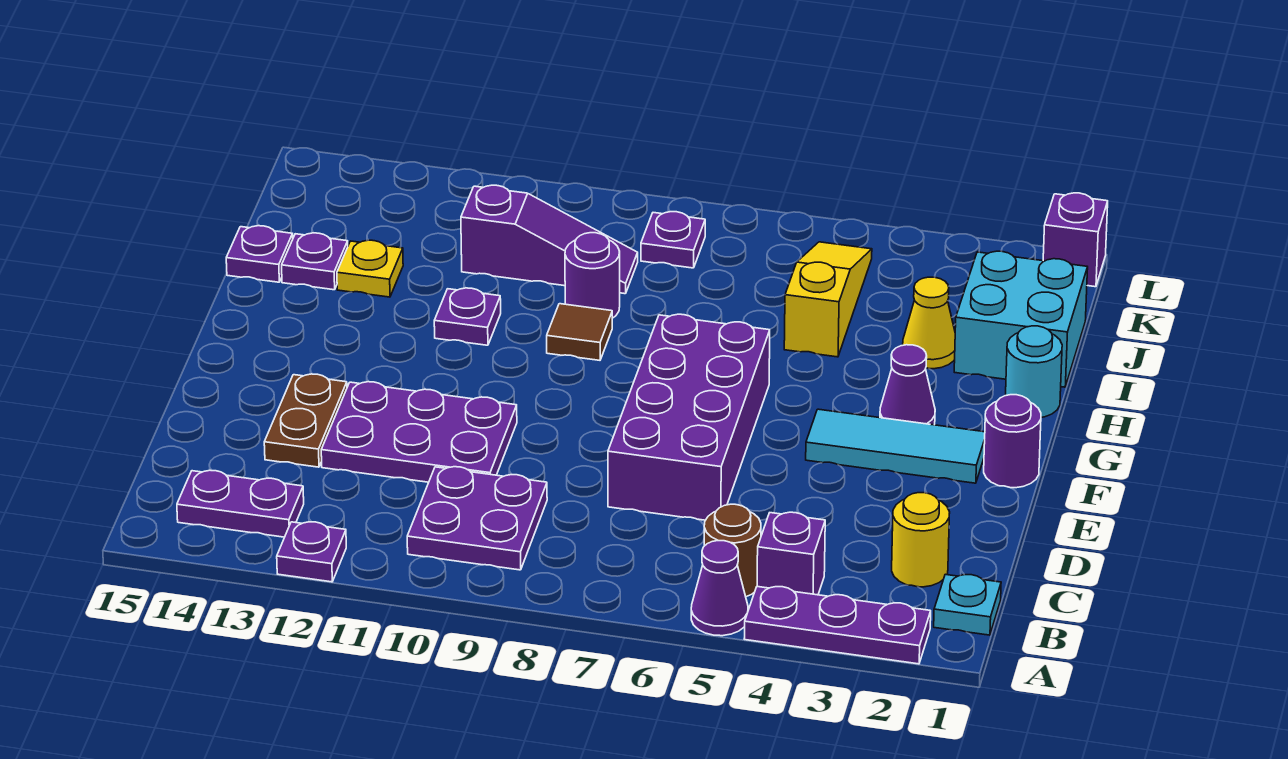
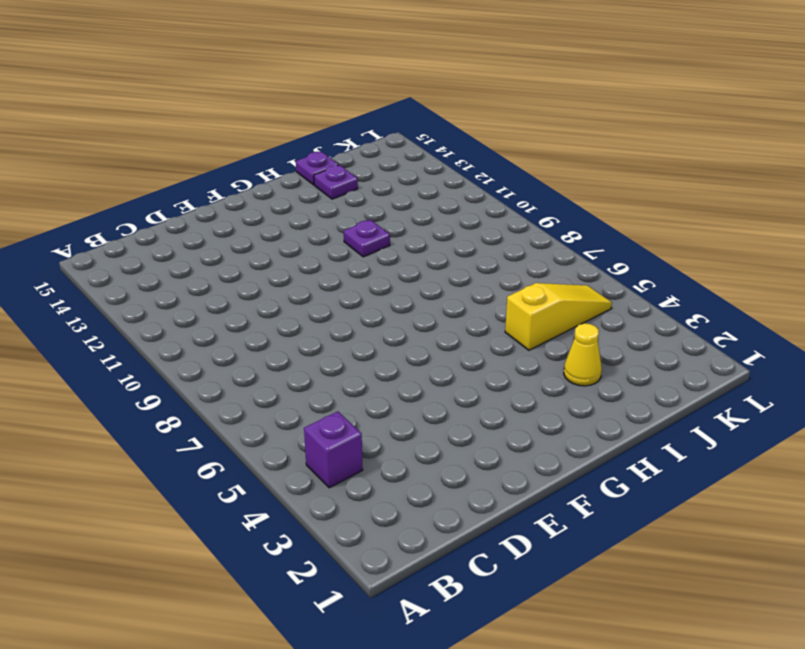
none -> purple 1x3 plate [744,587,931,664]
none -> purple 1x1 cone [691,541,748,636]
none -> purple 1x1 plate [277,522,346,582]

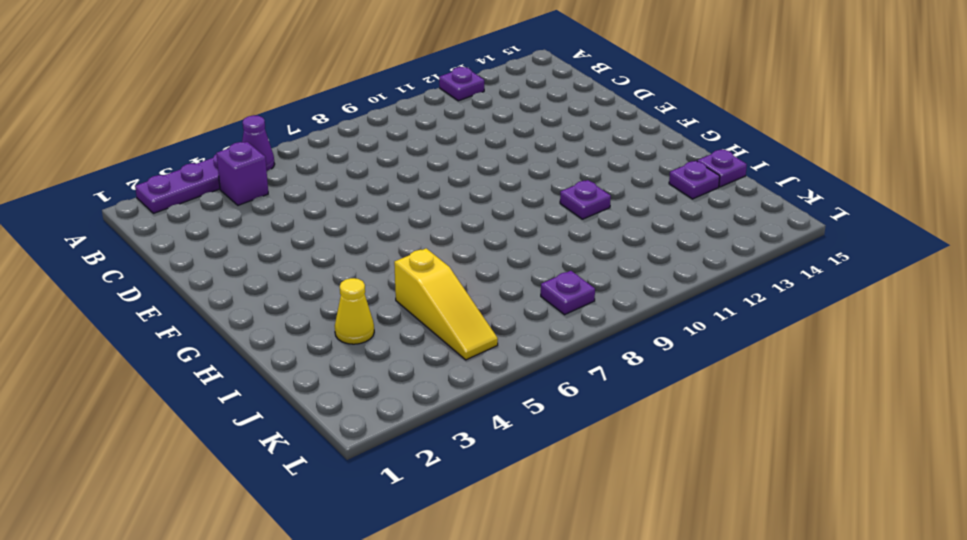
none -> cyan 1x1 plate [934,574,1001,635]
none -> brown 1x1 round brick [704,504,761,597]
none -> purple 2x2 plate [407,467,547,570]

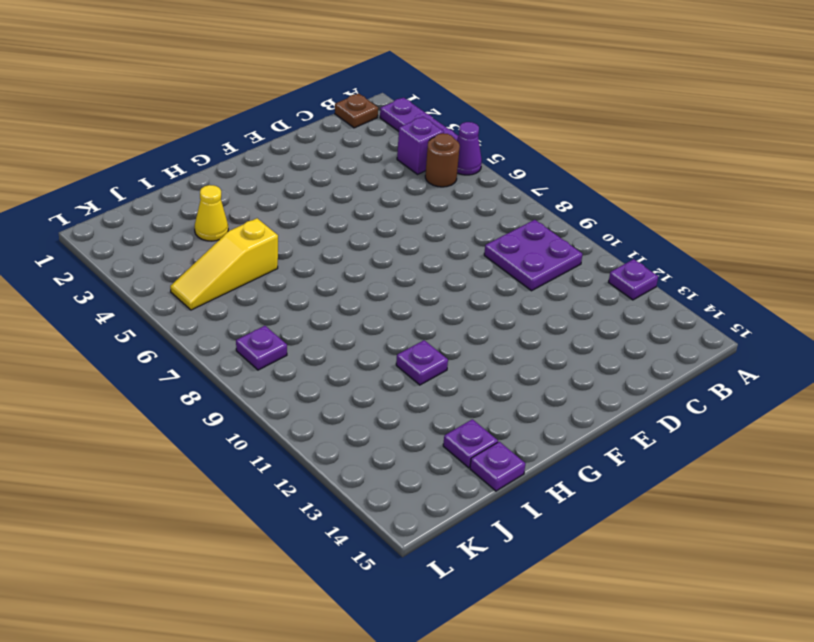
brown 1x1 plate [335,94,378,128] -> cyan 1x1 plate [934,574,1001,635]
none -> purple 1x2 plate [177,470,304,537]
none -> yellow 1x1 round brick [892,493,950,587]
none -> purple 2x4 brick [608,314,770,520]

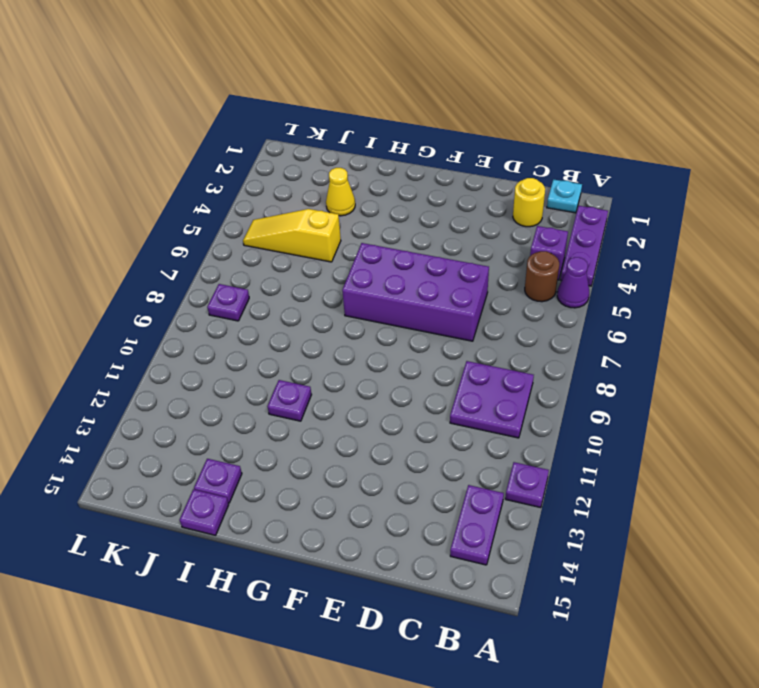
none -> purple 2x3 plate [321,382,517,482]
none -> brown 1x2 plate [264,374,347,467]
none -> purple 1x1 round brick [984,395,1041,488]

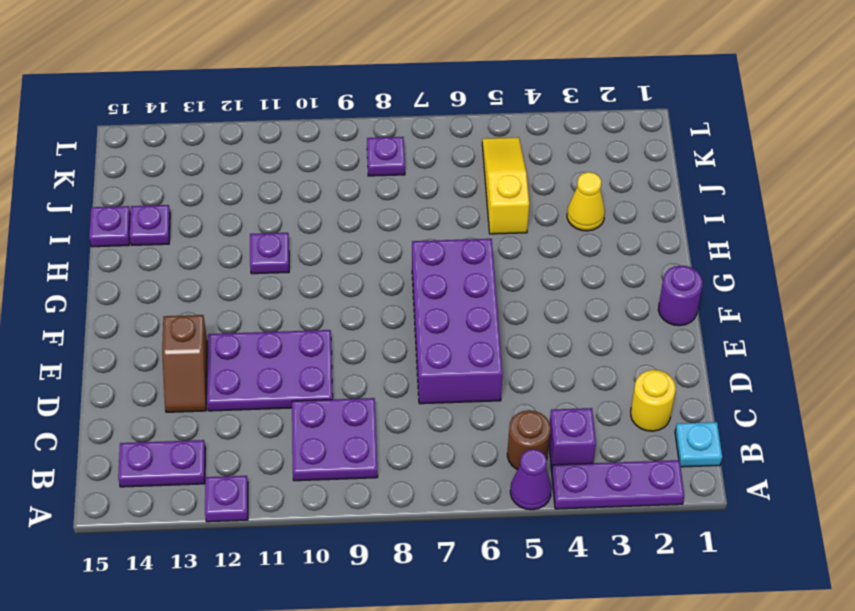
brown 1x2 slope [162,315,207,412] -> brown 1x2 plate [264,374,347,467]
none -> cyan 1x3 tile [806,409,985,483]
none -> purple 1x1 cone [880,345,935,425]
none -> cyan 1x1 round brick [1006,326,1062,417]

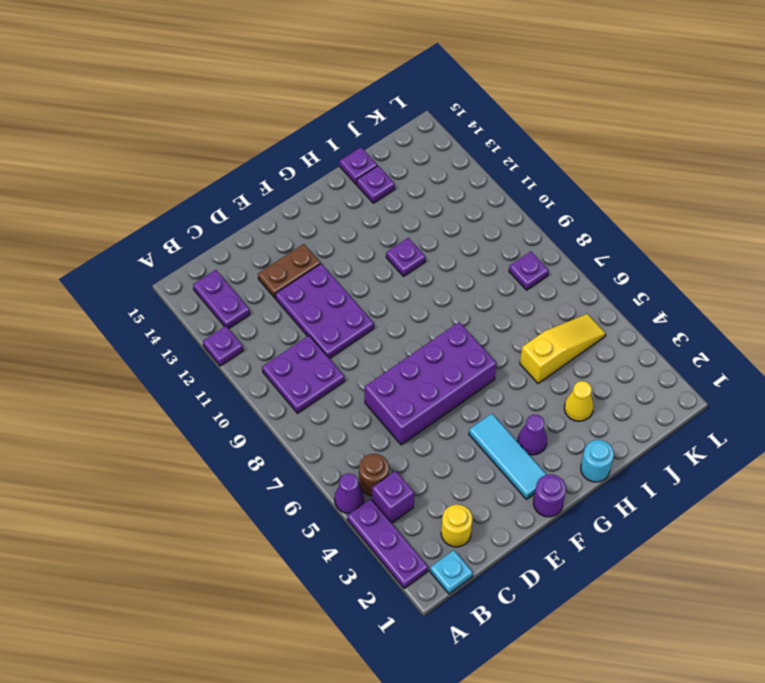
none -> brown 1x1 tile [547,304,612,360]
none -> cyan 2x2 brick [954,251,1088,387]
none -> purple 1x1 round brick [565,233,620,318]

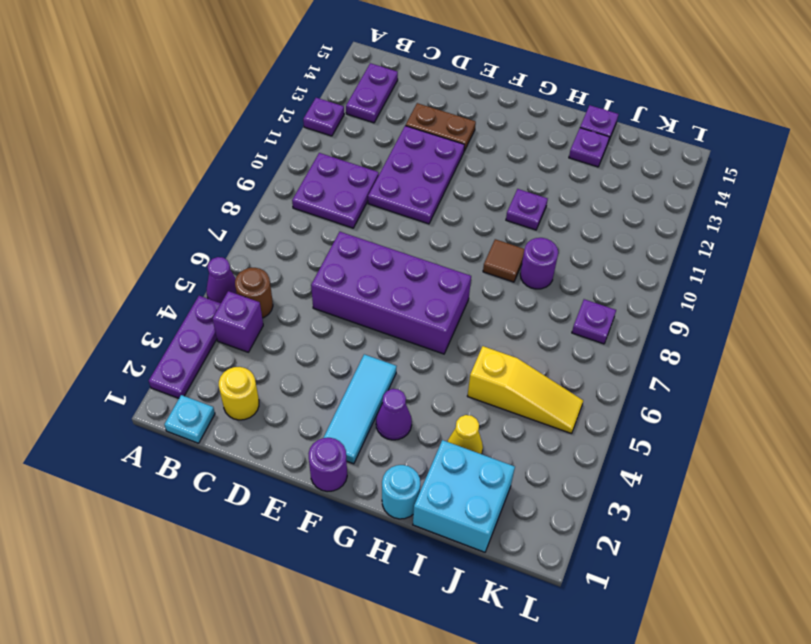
none -> yellow 1x1 plate [337,240,403,297]
none -> purple 1x3 slope [461,185,638,294]
none -> purple 1x1 brick [1043,193,1108,287]

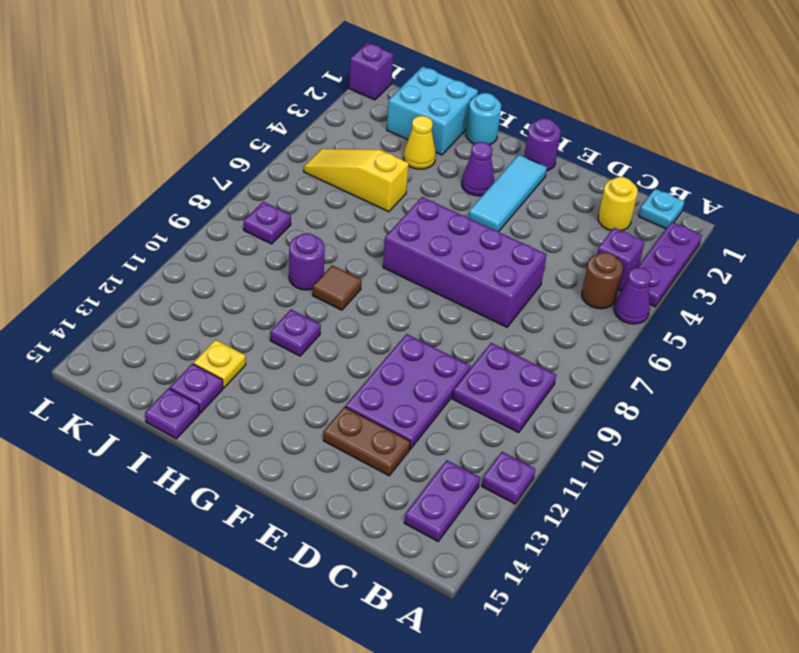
none -> purple 1x3 slope [461,185,638,294]

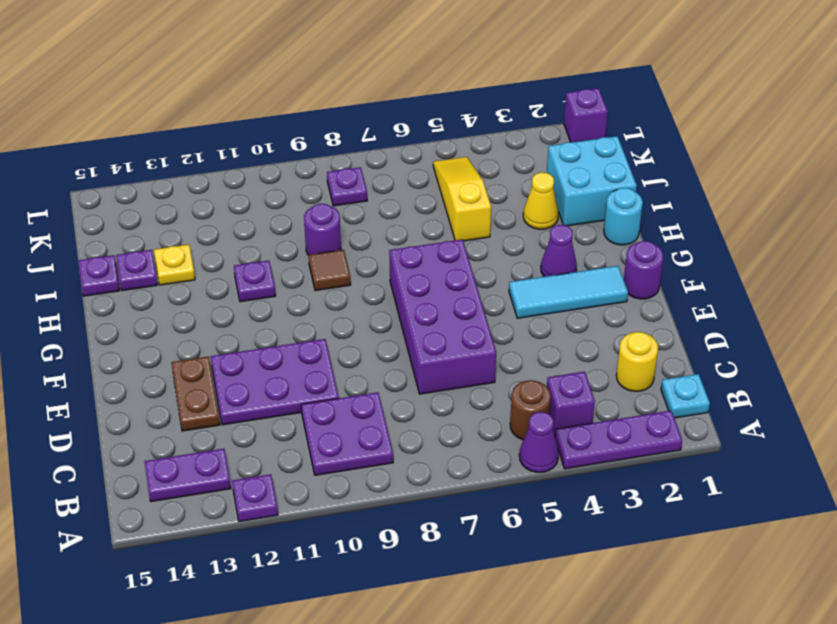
none -> purple 1x3 slope [461,185,638,294]

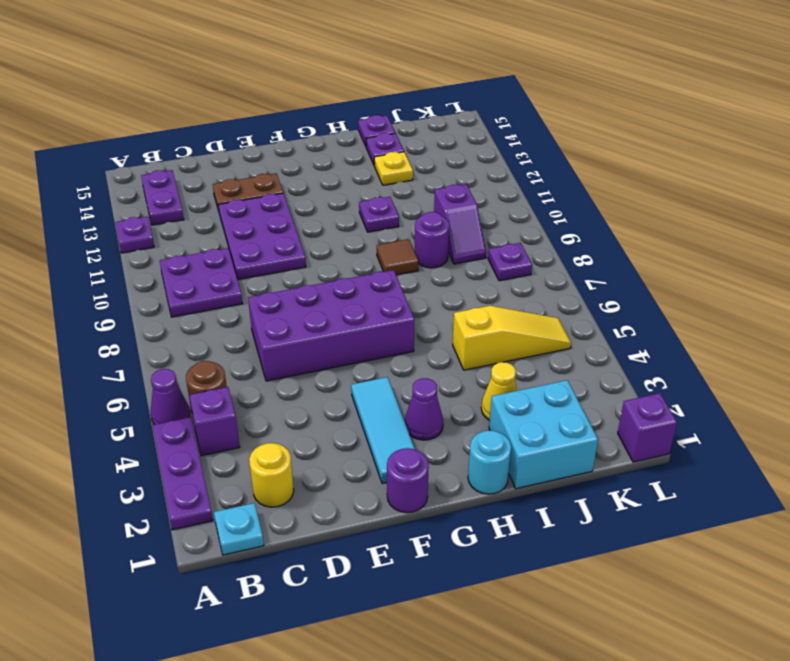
purple 1x2 slope [434,184,486,264] -> purple 1x3 slope [461,185,638,294]

